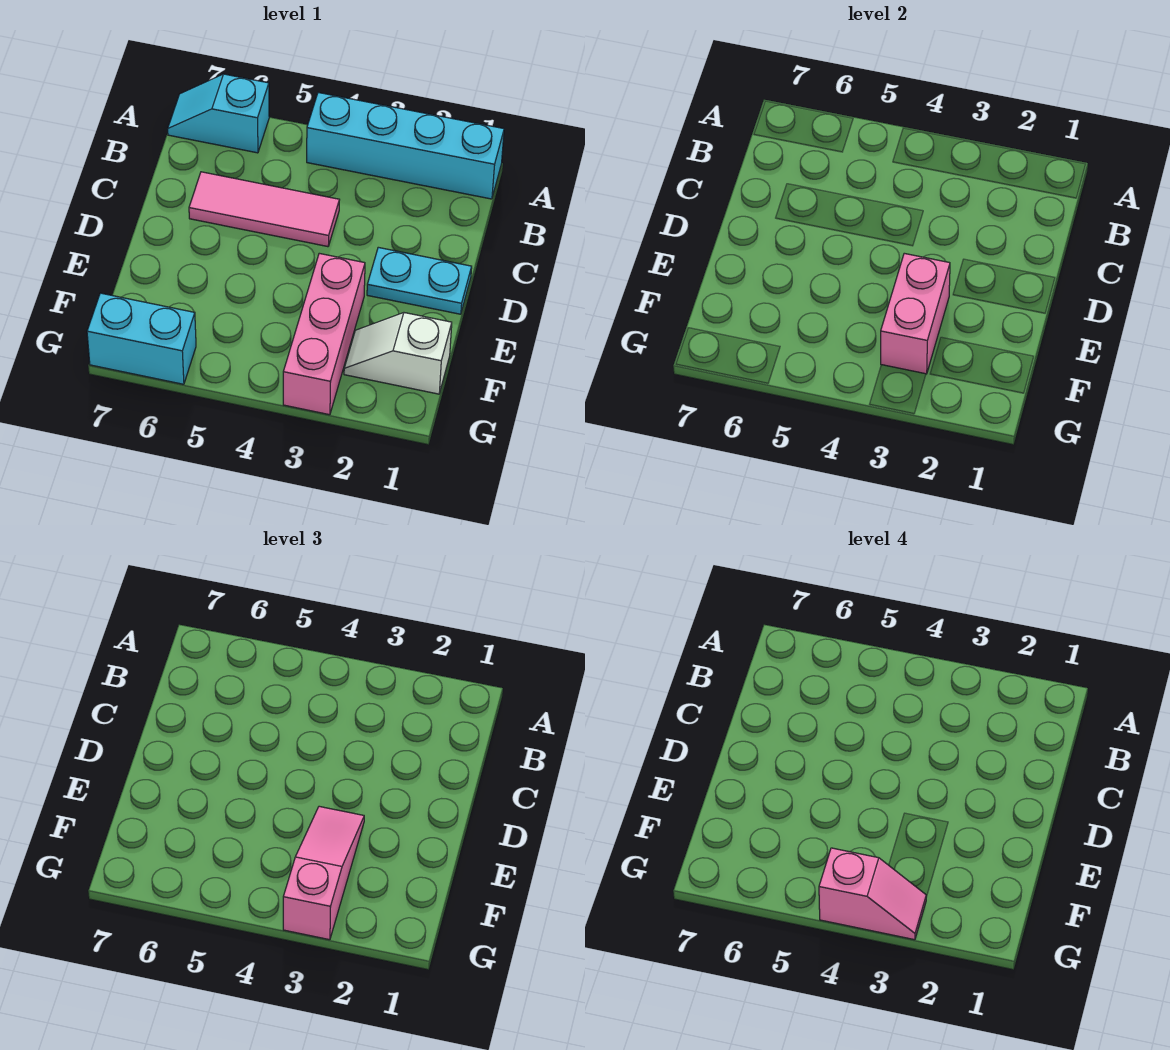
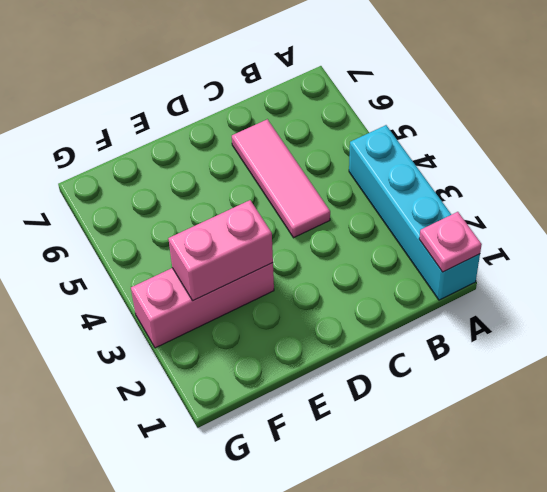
pink 1x1 plate [419,212,482,272] -> none
none -> cyan 1x2 slope [168,74,269,153]
none -> cyan 1x2 plate [367,247,472,314]

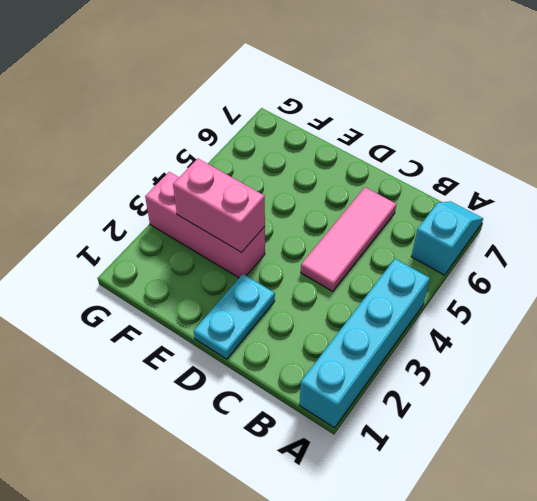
none -> white 1x2 slope [344,313,452,394]
none -> cyan 1x2 brick [87,293,196,384]

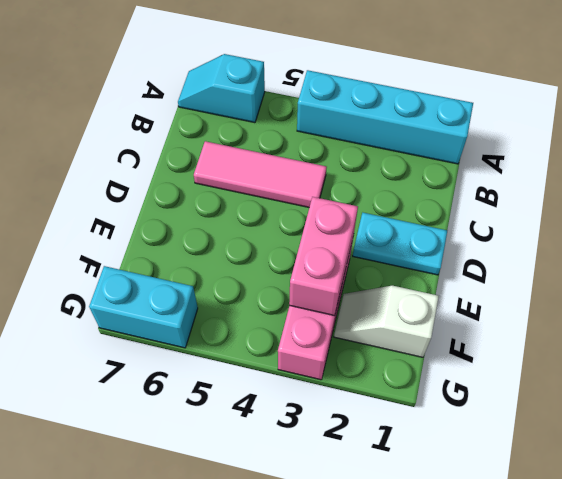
none -> pink 1x3 slope [283,806,364,940]
none -> pink 1x2 slope [819,848,926,940]

